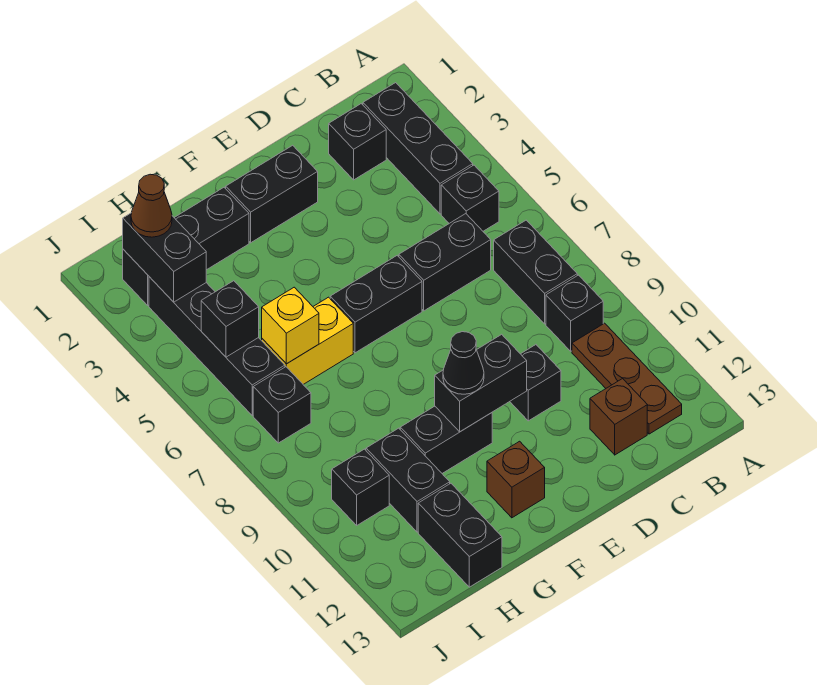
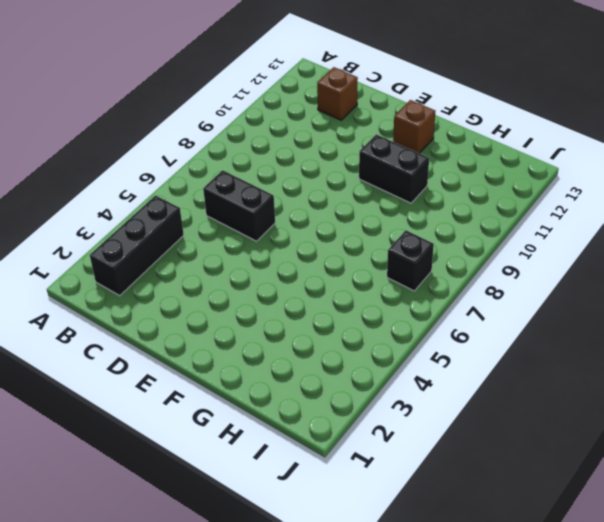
none -> black 1x1 brick [441,165,499,231]
none -> black 1x2 brick [494,220,577,324]
none -> black 1x1 brick [546,275,603,351]

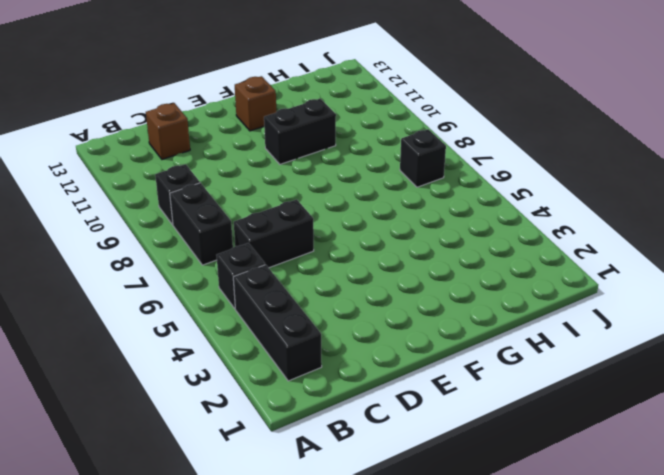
none -> brown 1x3 plate [572,323,682,434]
none -> black 1x1 brick [329,104,386,180]
none -> black 1x1 brick [510,345,561,421]

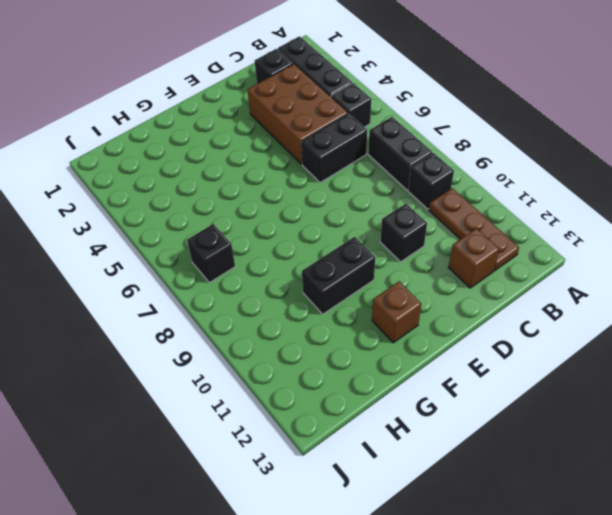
brown 2x3 brick [248,64,348,164] -> none
none -> black 1x2 brick [226,145,318,243]
none -> black 1x2 brick [330,256,422,353]
none -> black 1x3 brick [123,188,249,305]

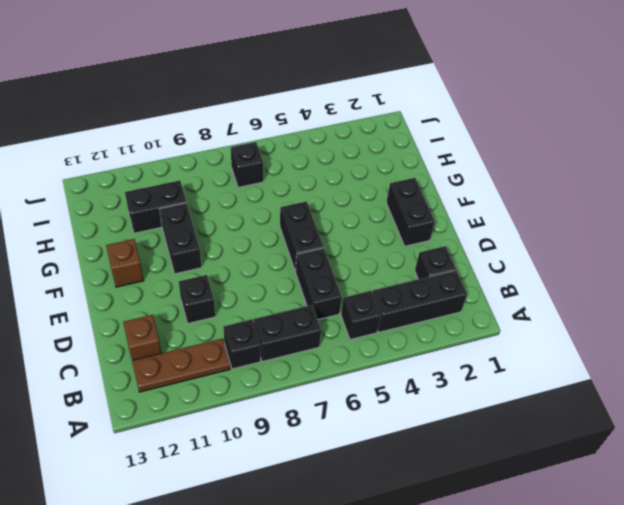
none -> black 1x3 brick [123,188,249,305]
none -> yellow 1x2 brick [262,297,353,384]
none -> black 1x2 brick [418,483,502,587]

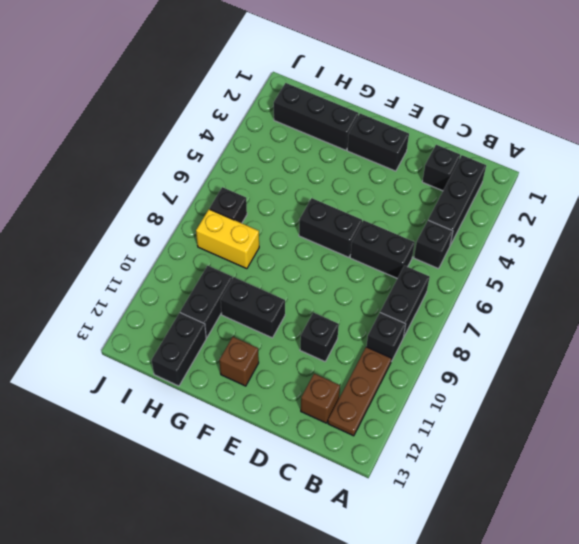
yellow 1x2 brick [196,209,259,269] -> yellow 1x2 brick moved to [262,297,353,384]
none -> black 1x4 brick [149,277,285,415]
none -> black 1x1 brick [332,449,389,525]
none -> black 1x2 brick [435,334,527,432]

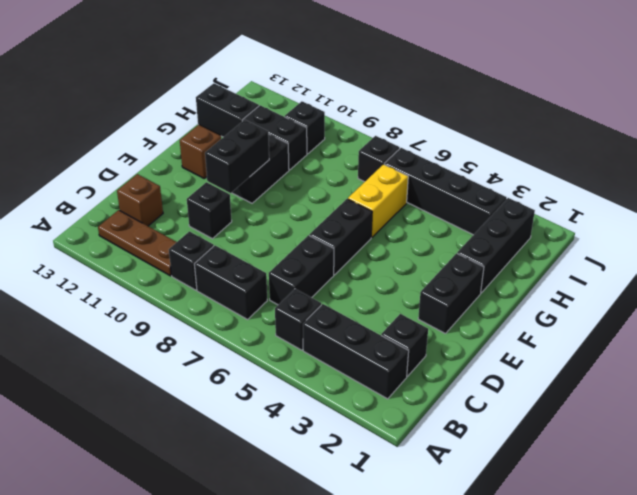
none -> yellow 1x1 brick [262,287,319,364]
none -> black 1x2 brick [123,213,206,302]
none -> black 1x1 brick [201,281,259,357]

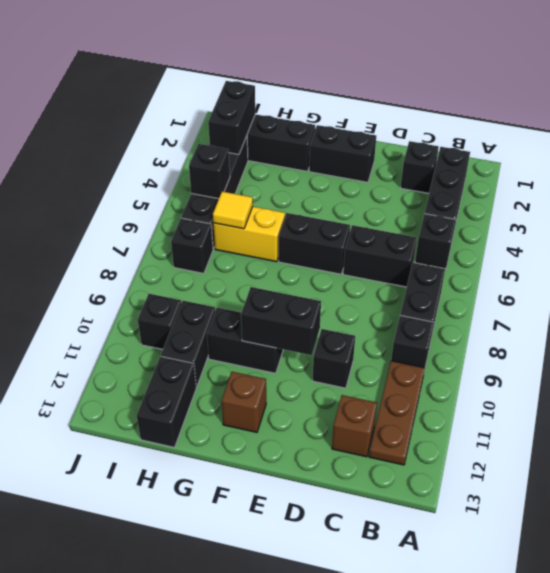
yellow 1x1 tile [213,192,253,229] -> yellow 1x1 brick [262,287,319,364]
none -> black 1x1 cone [443,332,484,394]
none -> brown 1x1 cone [131,174,172,237]

